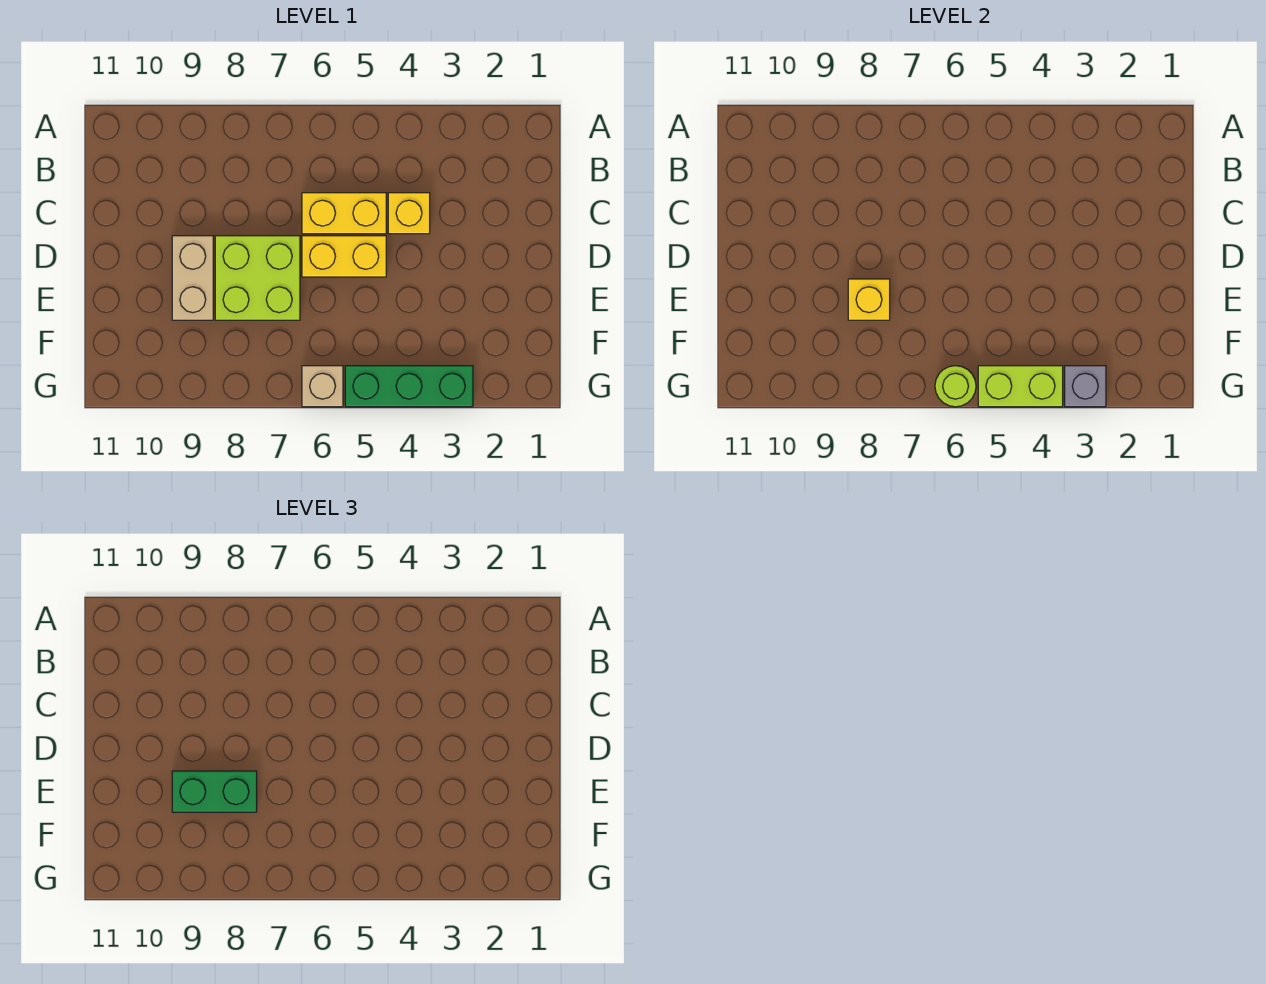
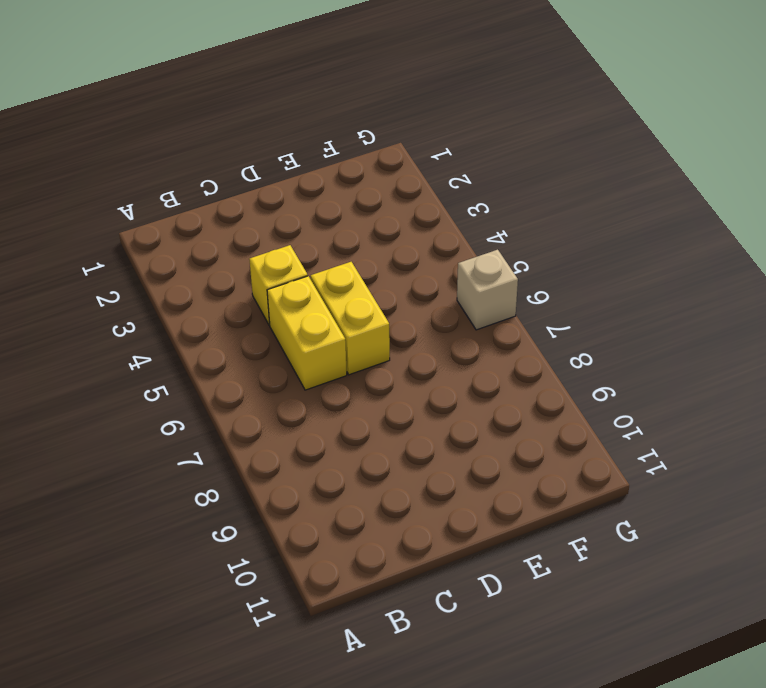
none -> lime 2x2 brick [215,236,300,320]
none -> tan 1x2 brick [172,236,213,320]
none -> green 1x3 brick [345,366,473,407]

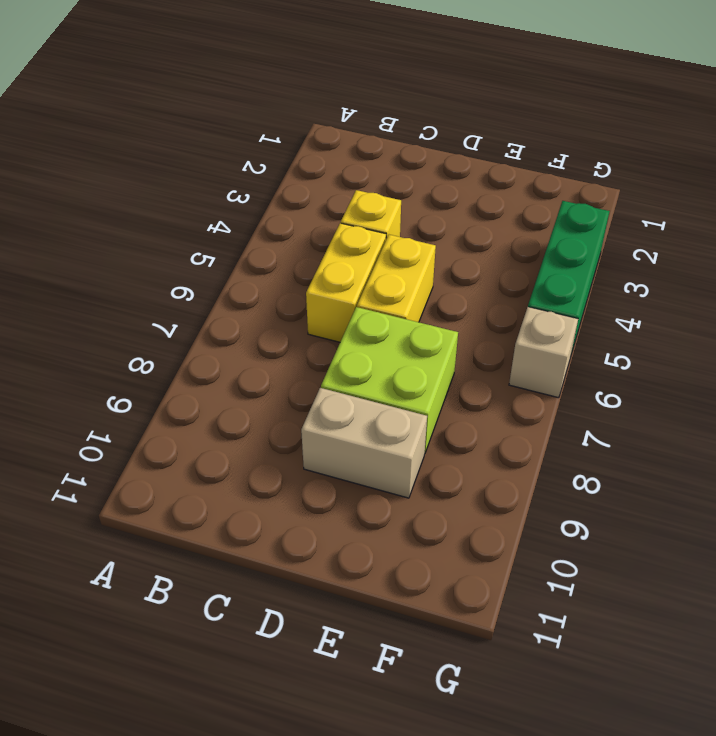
none -> yellow 1x1 brick [848,279,890,320]
none -> grey 1x1 brick [1065,366,1106,407]
none -> lime 1x2 brick [978,366,1063,407]

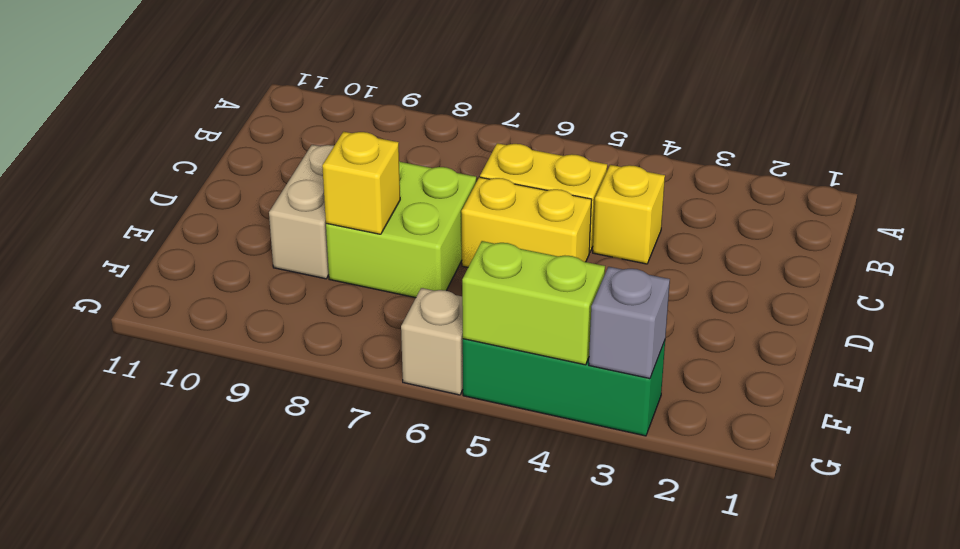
none -> lime 1x1 round brick [935,366,976,407]
none -> green 1x2 brick [172,771,257,812]

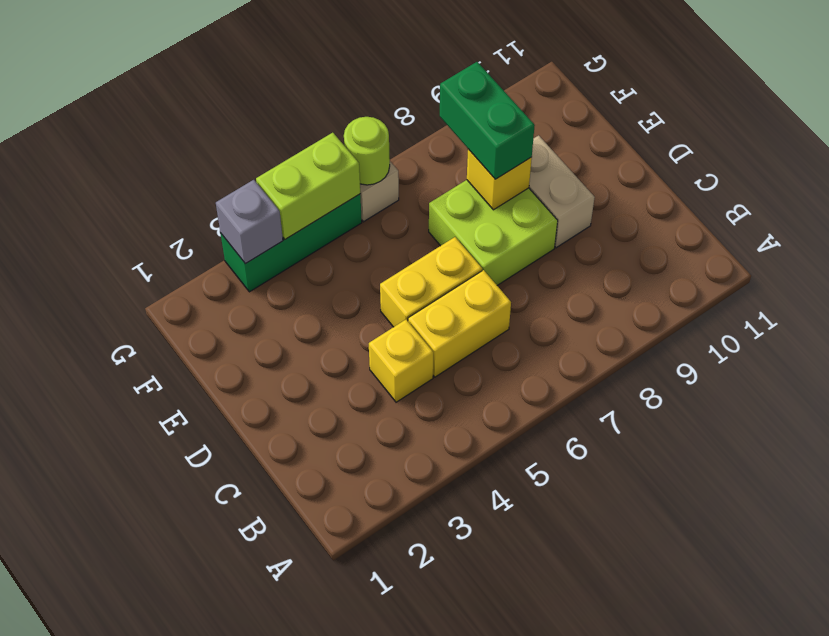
green 1x2 brick [440,62,535,179] -> green 1x2 brick turned to [172,771,257,812]

